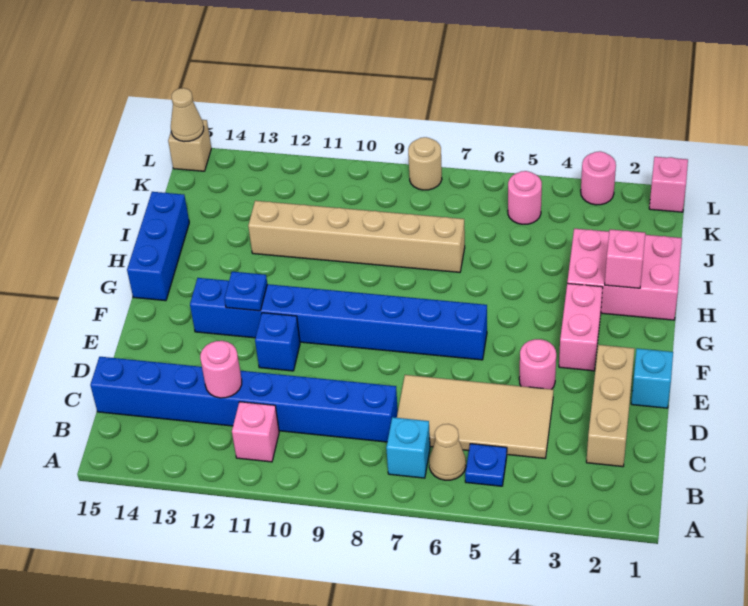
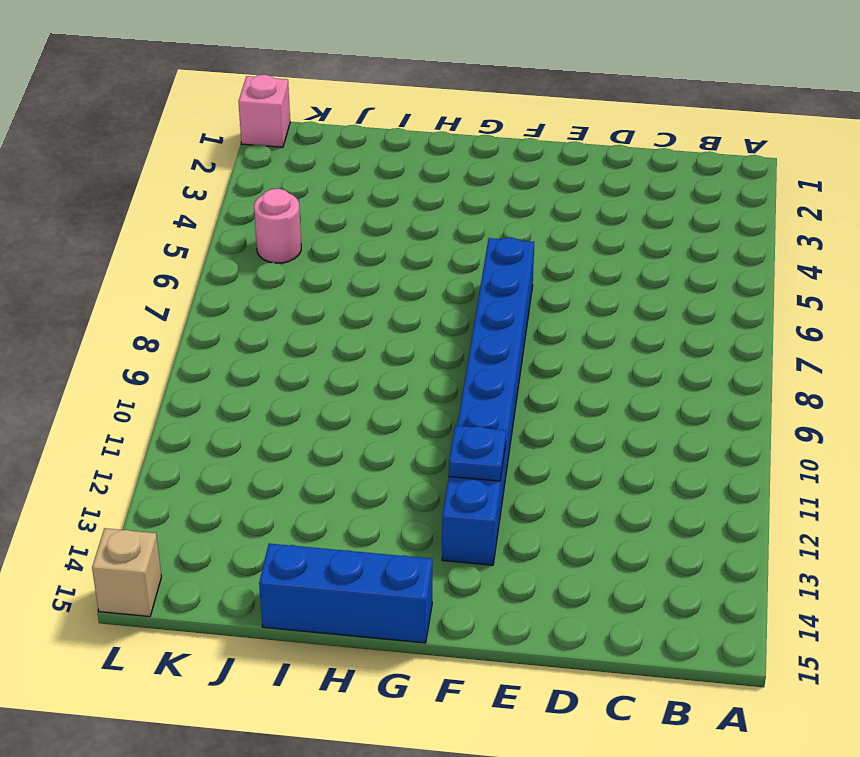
none -> blue 1x1 plate [465,444,507,486]
none -> tan 1x1 cone [429,424,466,480]
none -> cyan 1x1 brick [386,417,430,478]

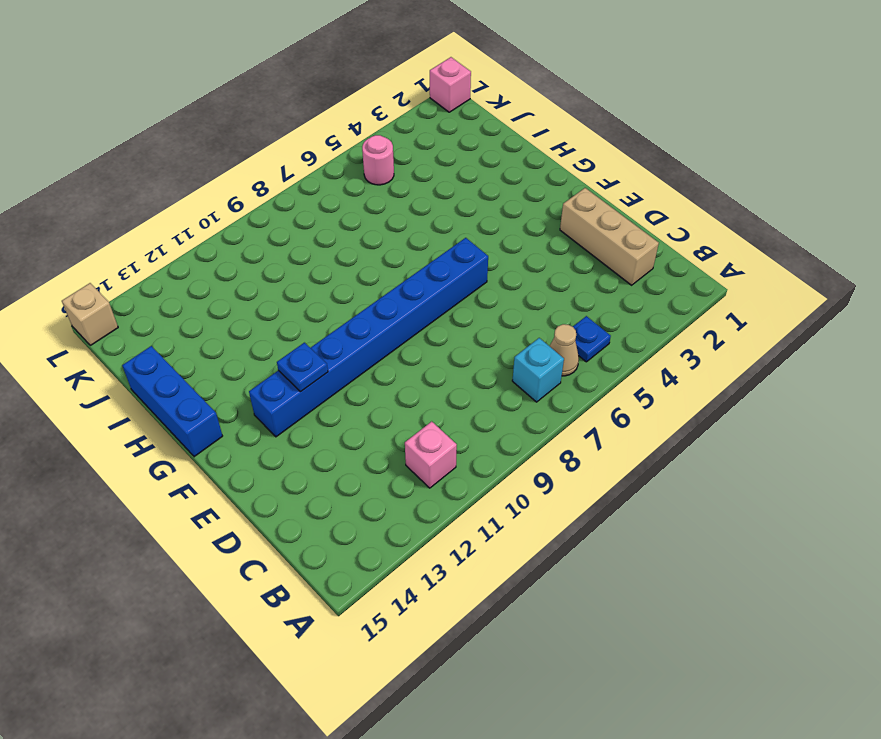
none -> tan 2x4 tile [397,375,554,458]
none -> blue 1x8 brick [90,357,398,442]
none -> cyan 1x1 brick [631,348,673,408]

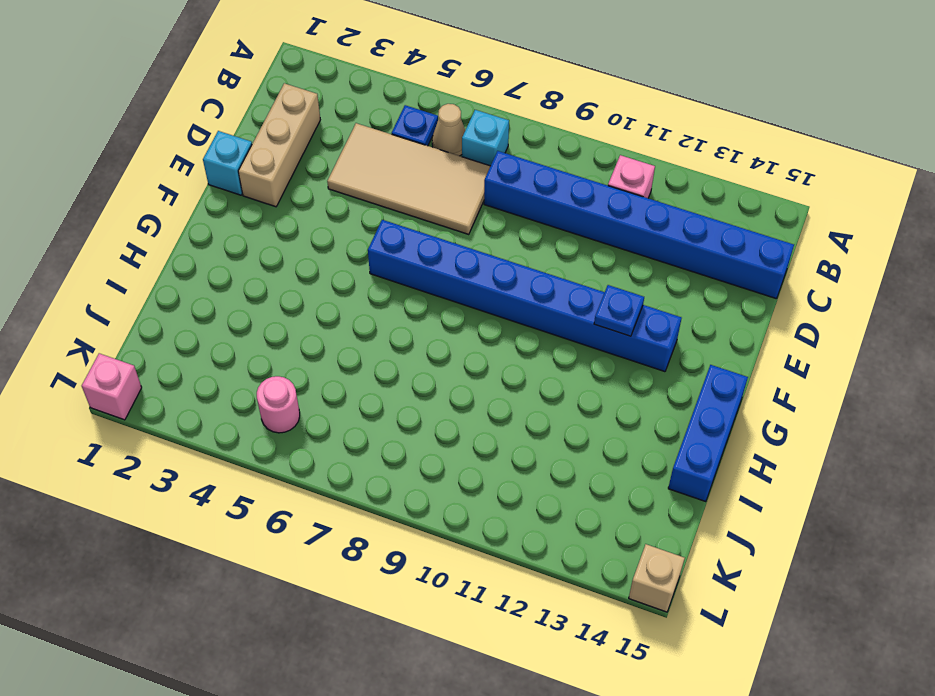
none -> pink 1x1 round brick [519,339,556,389]
none -> blue 1x1 brick [255,313,300,371]
none -> pink 1x2 brick [559,283,603,371]

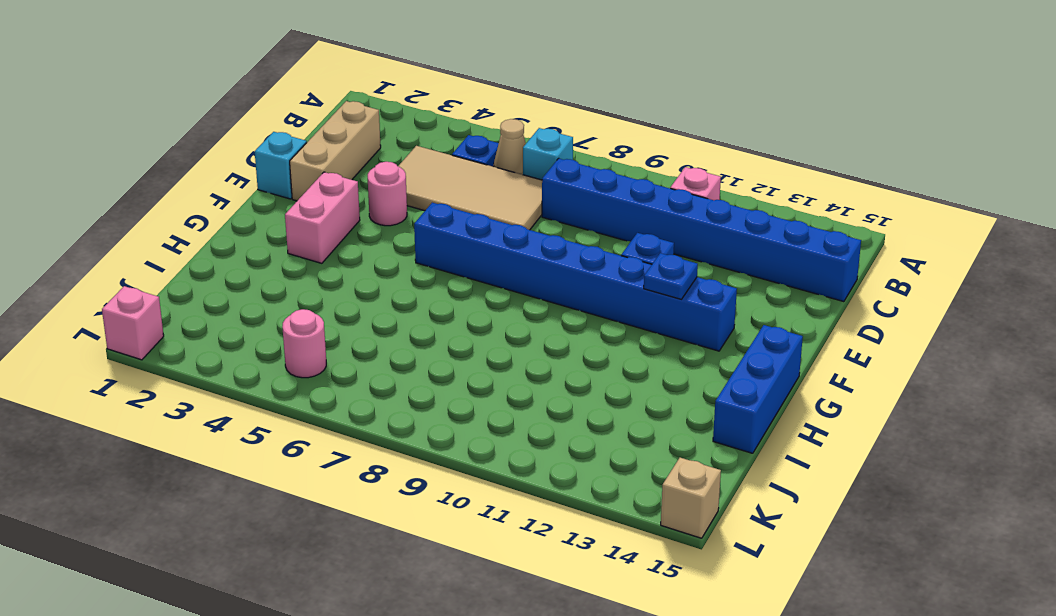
none -> pink 2x3 brick [567,229,682,320]
none -> tan 1x6 brick [248,201,465,272]
none -> pink 1x1 round brick [581,151,616,205]

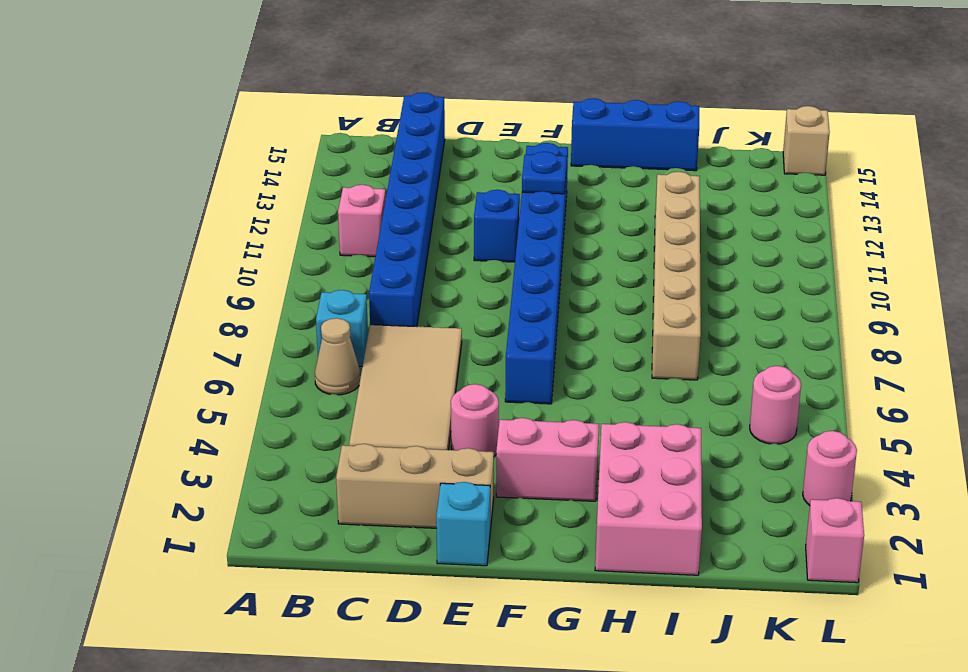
none -> blue 1x1 plate [465,444,507,486]
none -> tan 1x1 round brick [408,137,442,190]
none -> pink 1x1 round brick [200,341,242,398]

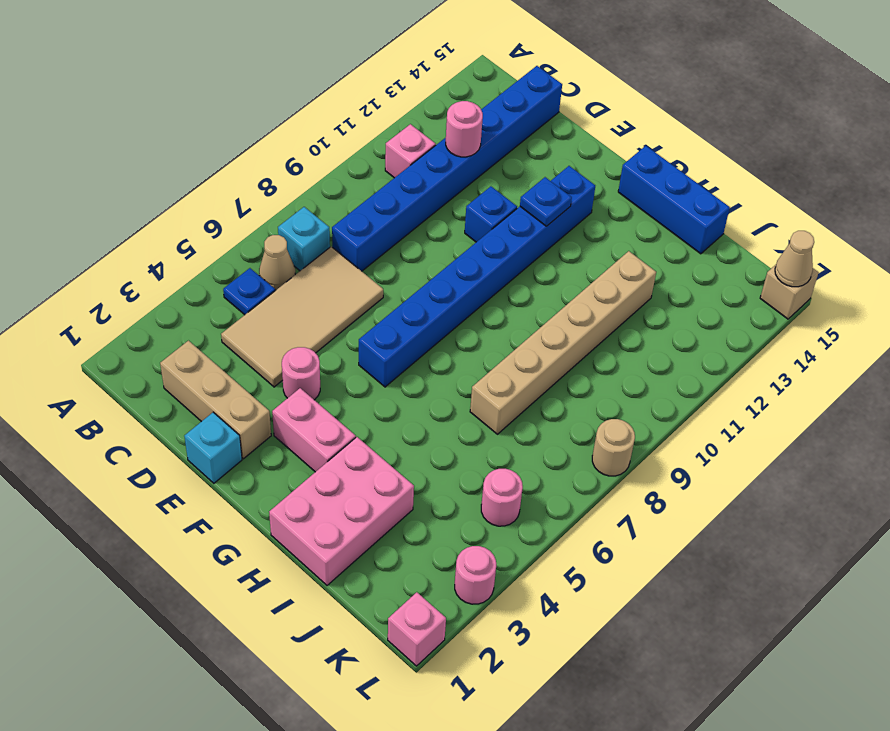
none -> pink 1x1 brick [605,229,645,288]

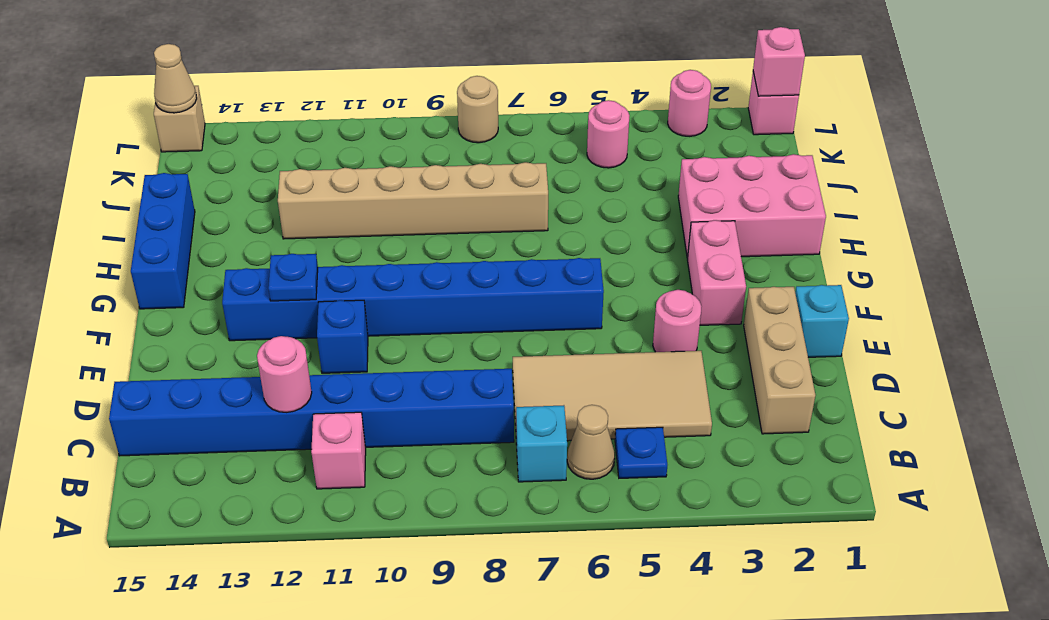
pink 1x1 brick [753,27,805,96] -> pink 1x1 brick moved to [605,229,645,288]

